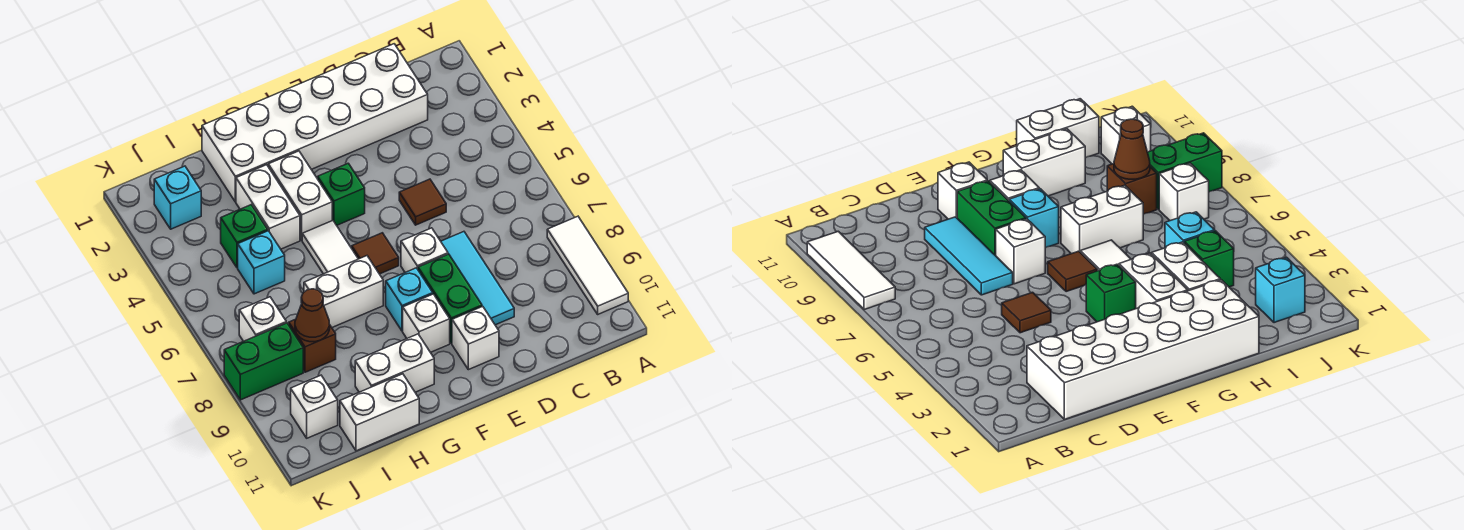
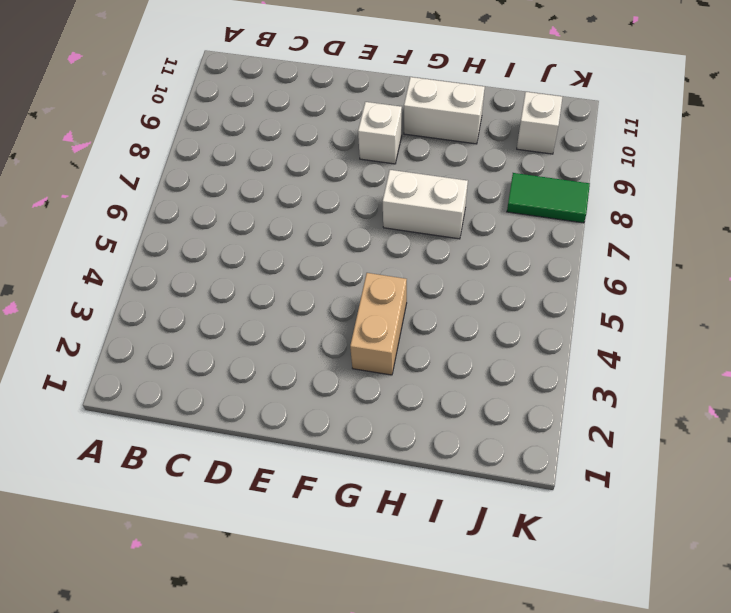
tan 1x2 brick [350,273,407,375] -> white 1x2 brick [268,151,332,240]
green 1x2 tile [507,173,590,223] -> green 1x2 brick [224,323,303,400]
none -> white 1x3 tile [547,216,628,314]
none -> white 2x6 brick [202,44,428,202]
none -> brown 1x1 tile [399,179,446,225]

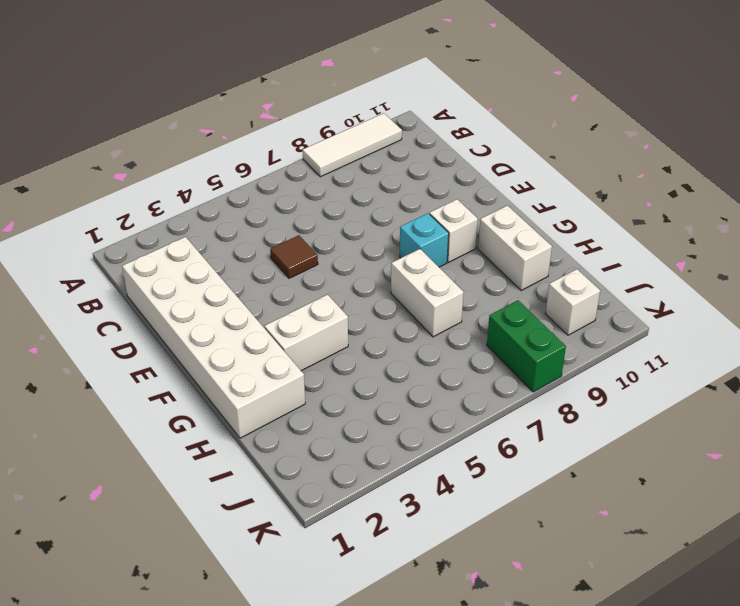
none -> cyan 1x3 tile [441,232,514,325]
none -> white 1x1 brick [401,228,448,272]
none -> green 1x2 brick [418,254,482,343]

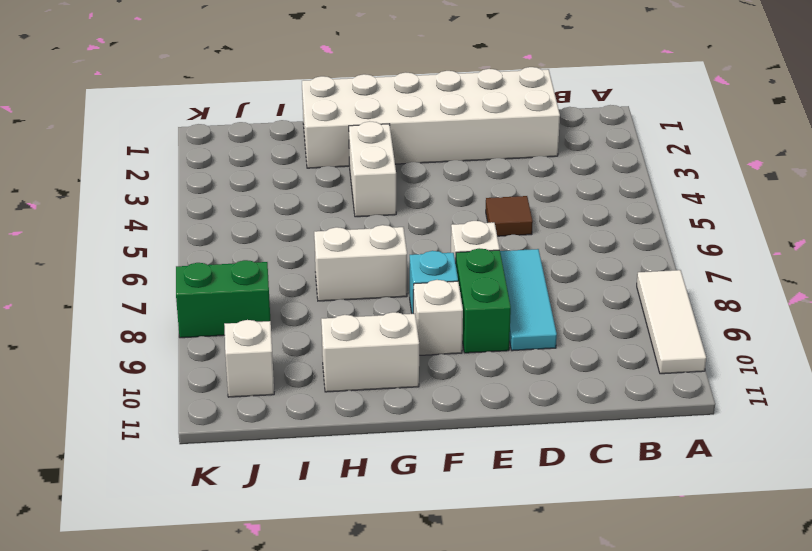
none -> white 1x1 brick [452,306,499,370]
none -> green 1x1 brick [318,163,365,225]
none -> brown 1x1 tile [352,233,399,274]

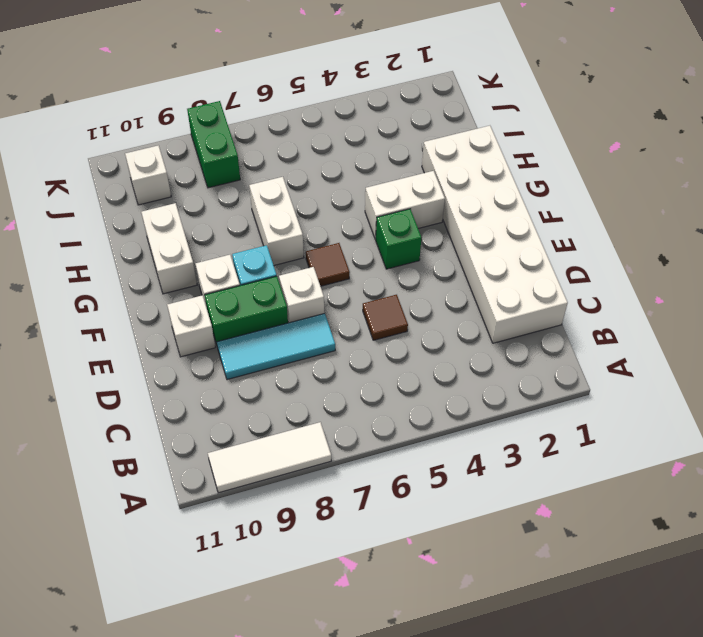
none -> white 1x2 tile [302,220,358,274]
none -> white 1x2 brick [236,165,300,249]
none -> white 1x2 brick [340,374,419,451]

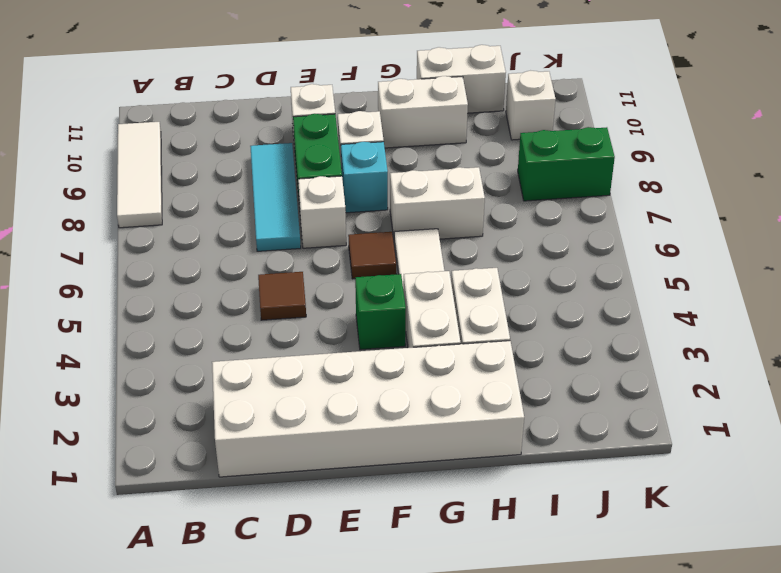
none -> green 1x1 brick [221,205,268,268]
none -> cyan 1x1 brick [238,231,285,294]
none -> brown 1x1 brick [289,319,336,372]

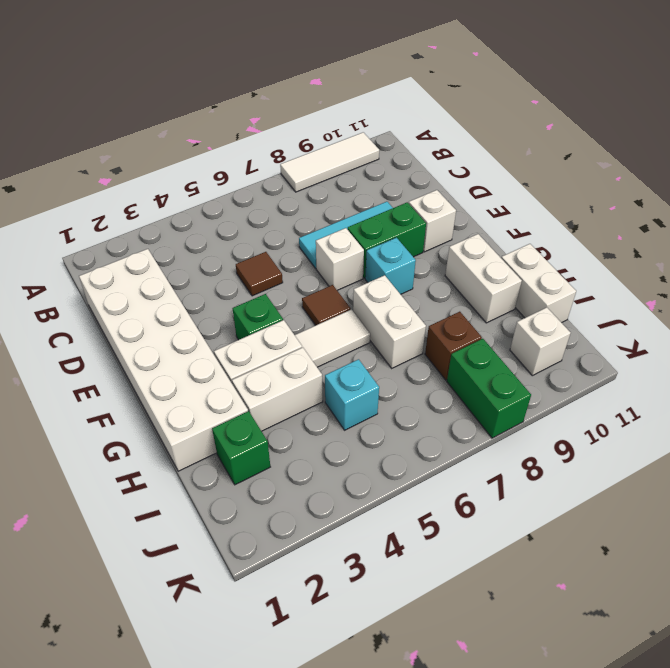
green 1x1 brick [212,411,270,485] -> green 1x1 brick moved to [221,205,268,268]
none -> white 1x1 brick [403,294,450,352]
none -> cyan 1x1 brick [154,166,201,229]
none -> white 1x1 brick [239,297,286,341]

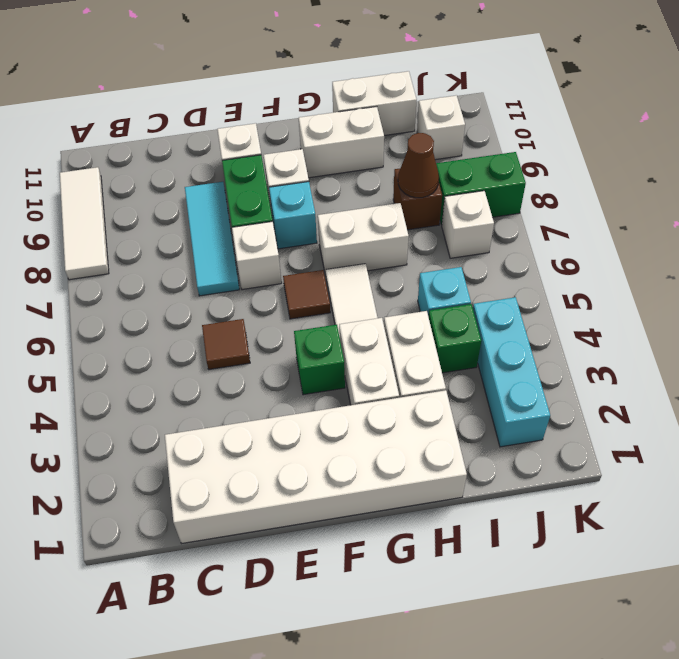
cyan 1x3 brick [473,297,550,447] -> cyan 1x1 brick [154,166,201,229]

